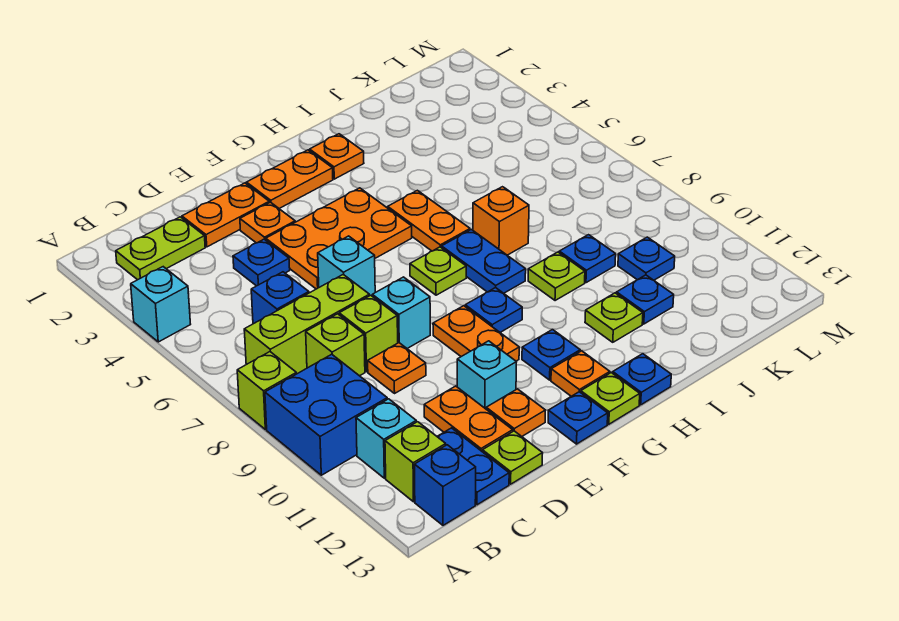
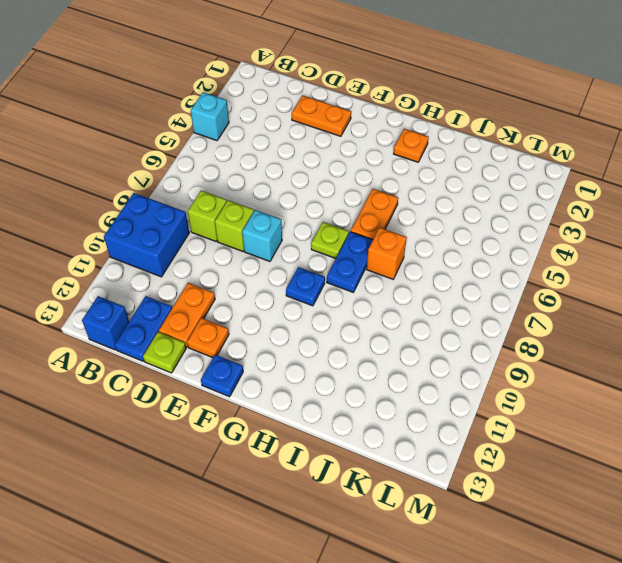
none -> lime 1x1 brick [237,352,296,430]
none -> lime 1x2 plate [116,217,205,280]
none -> lime 1x3 brick [244,274,369,374]
none -> cyan 1x1 brick [356,399,416,478]

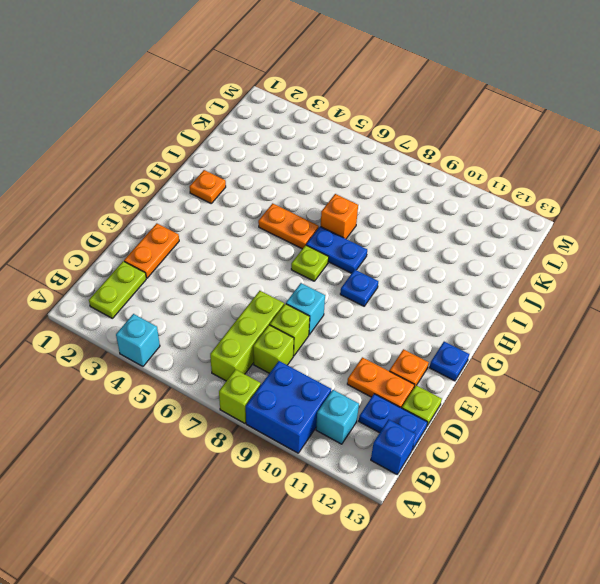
none -> lime 1x1 brick [385,422,446,502]
none -> blue 1x1 brick [251,272,309,324]
none -> blue 1x1 plate [233,239,290,286]
none -> orange 1x1 plate [368,343,426,393]

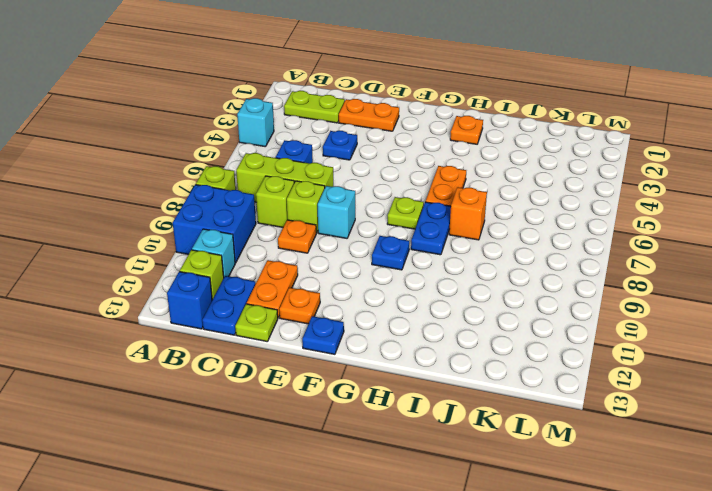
none -> orange 1x1 plate [240,202,295,243]
none -> orange 2x3 plate [266,188,412,289]
none -> cyan 1x1 brick [318,236,375,296]
none -> cyan 1x1 brick [457,341,516,409]

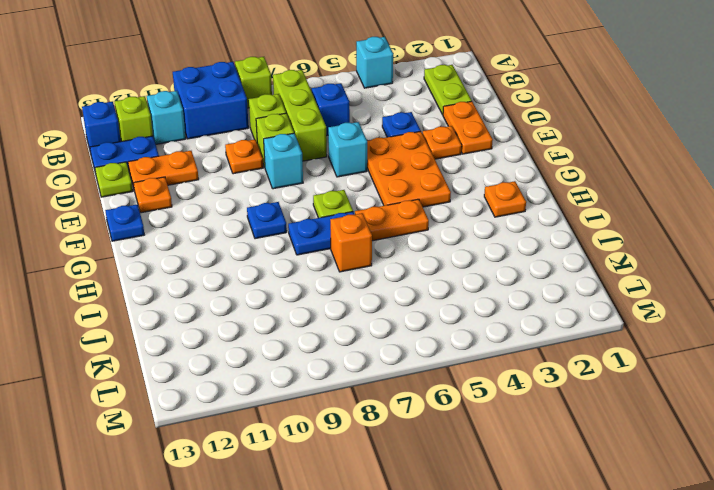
none -> cyan 1x1 brick [457,341,516,409]
none -> orange 1x2 plate [247,150,333,208]
none -> orange 1x2 plate [433,306,519,361]
none -> blue 1x1 plate [522,329,580,380]

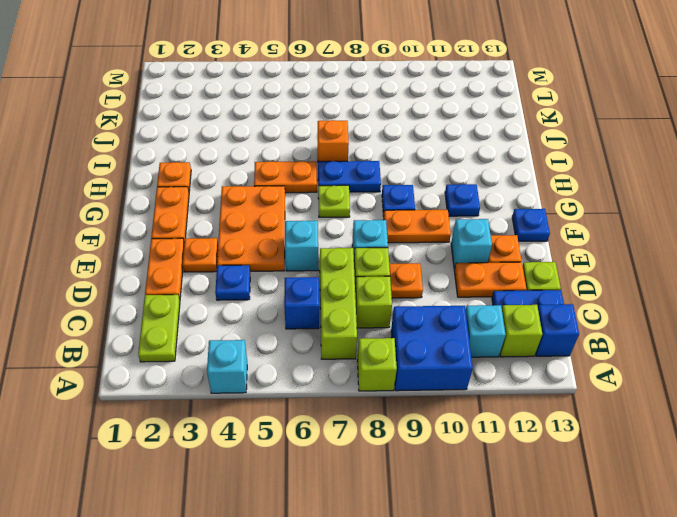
none -> orange 1x1 plate [551,351,610,396]
none -> lime 1x1 plate [581,373,640,424]
none -> blue 1x1 plate [613,354,671,405]
none -> lime 1x1 plate [528,252,585,301]

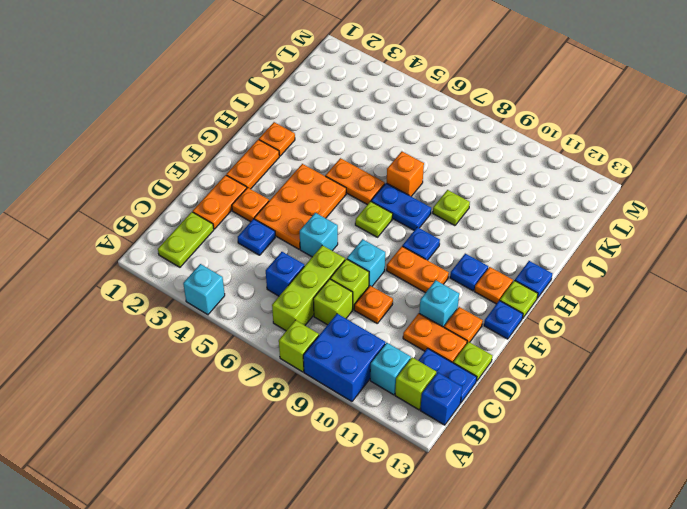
none -> lime 1x1 plate [585,293,643,342]
none -> blue 1x1 plate [559,235,616,283]
none -> blue 1x1 plate [617,275,674,324]
none -> blue 1x1 plate [618,237,675,280]

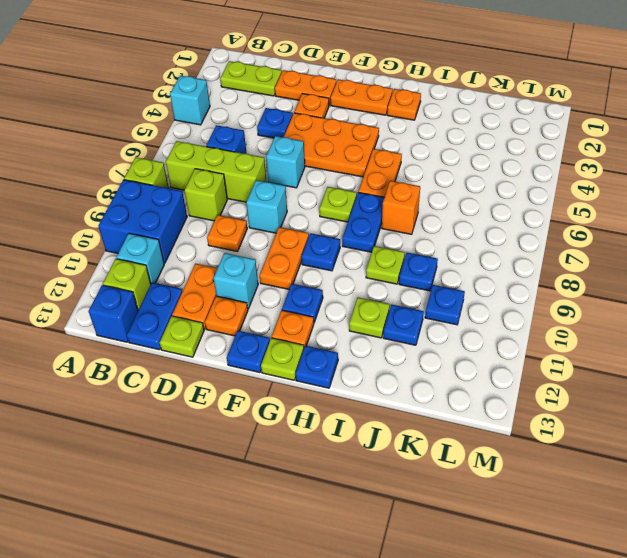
none -> lime 1x1 brick [339,295,398,372]

